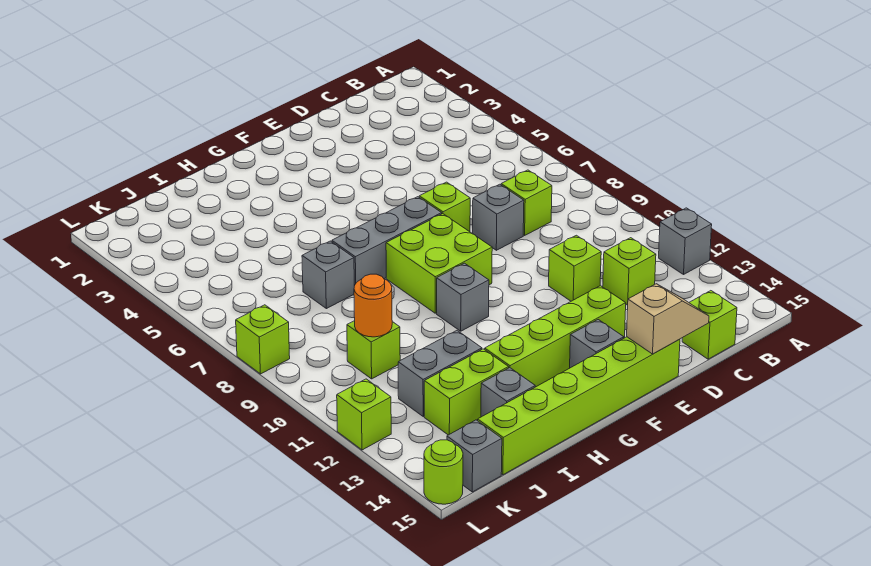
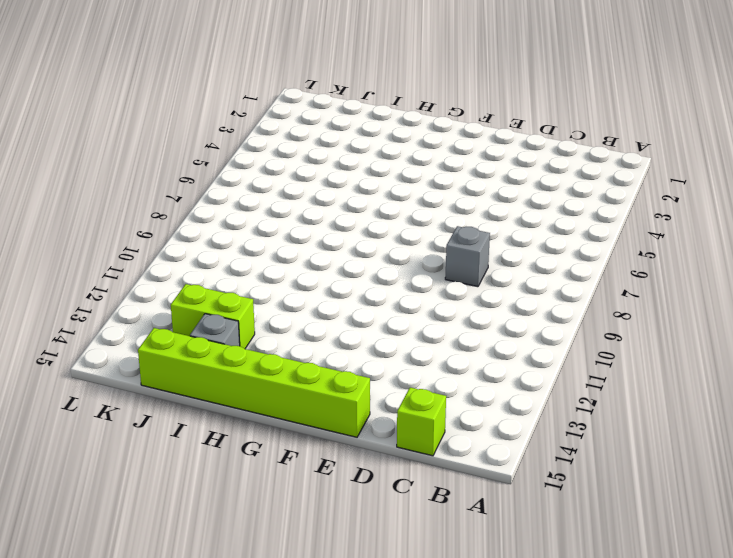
none -> grey 1x1 brick [659,208,712,274]
none -> lime 1x1 brick [501,170,552,235]
none -> lime 1x1 brick [603,238,656,305]

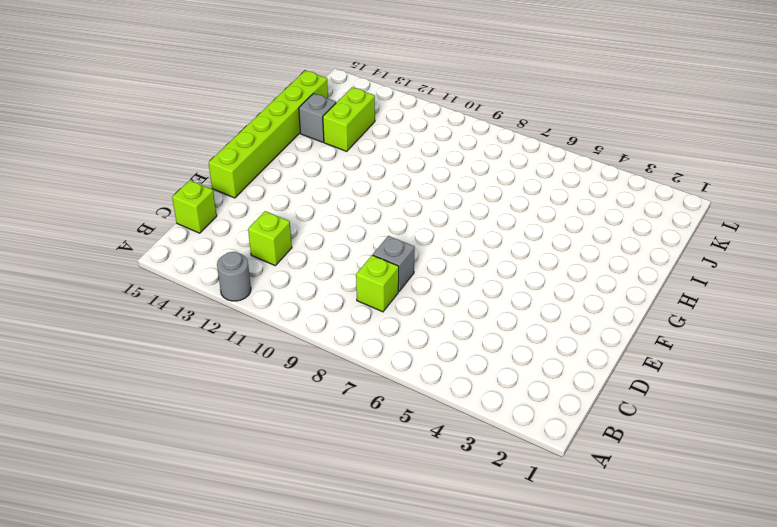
grey 1x1 round brick [217,252,251,301] -> grey 1x1 brick [659,208,712,274]
none -> lime 1x1 brick [549,235,601,301]
none -> lime 1x1 brick [419,182,470,232]
none -> lime 1x4 brick [485,286,626,387]

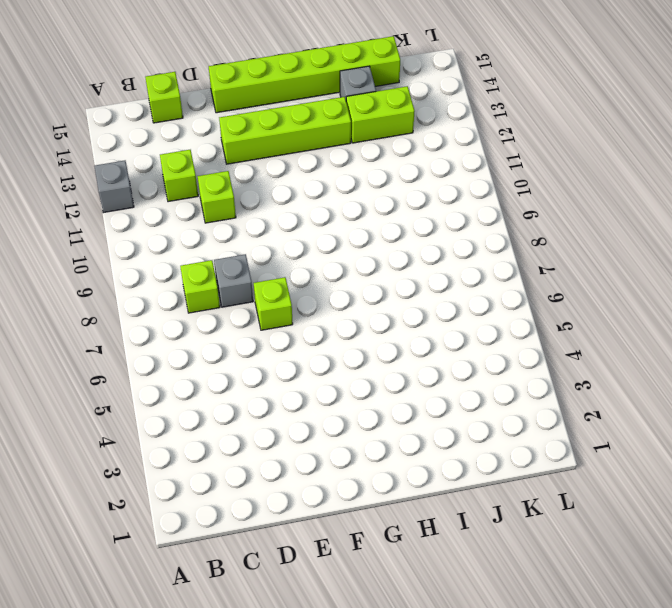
none -> grey 1x3 brick [332,197,442,286]
none -> lime 2x2 brick [386,214,492,313]
none -> grey 1x1 brick [570,320,624,368]

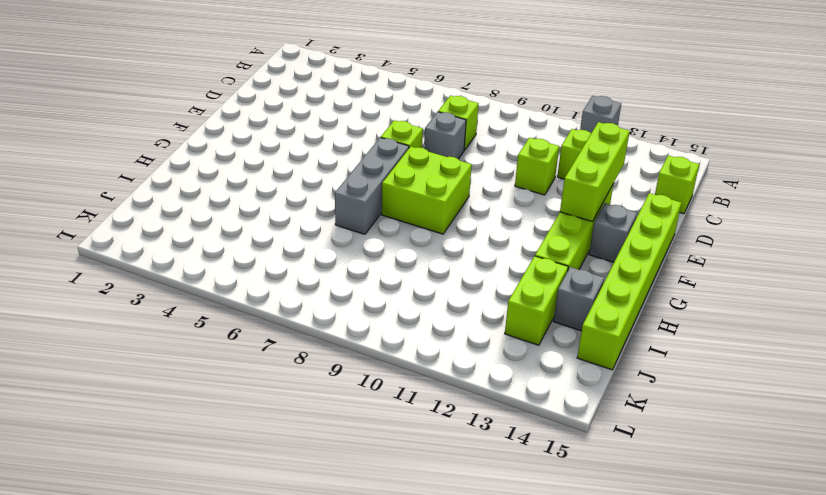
lime 1x3 brick [560,122,630,222] -> none
none -> grey 1x1 brick [437,263,489,331]
none -> grey 1x1 brick [302,241,354,309]
none -> grey 1x2 brick [398,331,482,416]

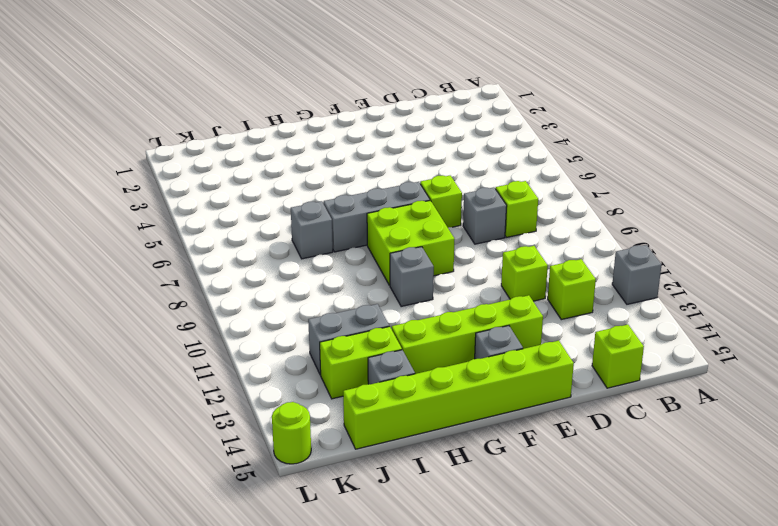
none -> lime 1x1 brick [347,321,400,379]
none -> grey 1x1 brick [447,420,502,492]
none -> lime 1x1 brick [236,305,290,374]

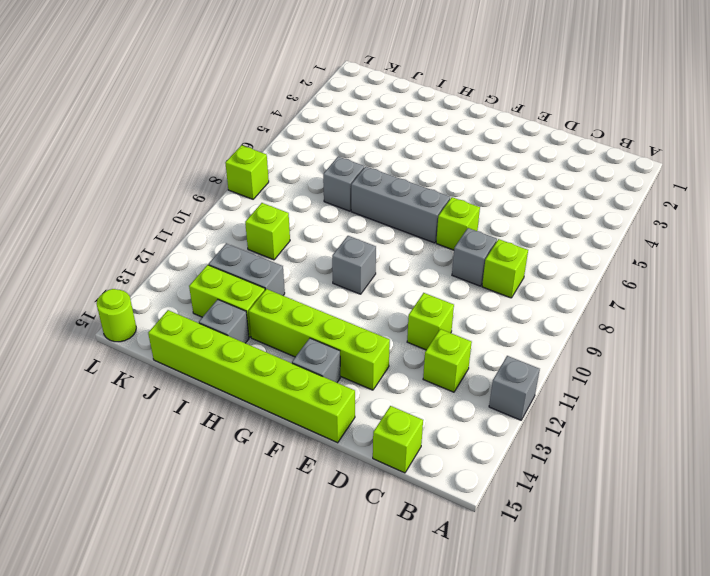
none -> lime 2x2 brick [386,214,492,313]
none -> grey 1x1 brick [447,420,502,492]
none -> lime 1x1 brick [337,379,391,450]

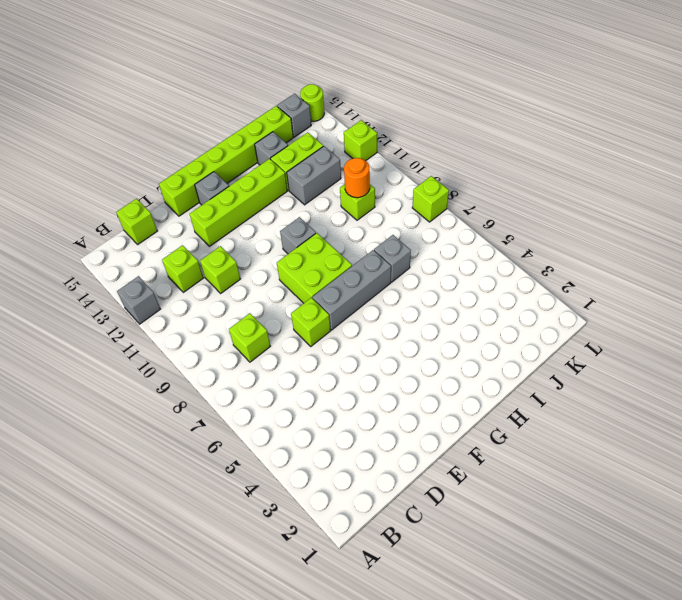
none -> grey 1x1 brick [473,184,524,250]
none -> tan 1x2 slope [627,284,709,354]

